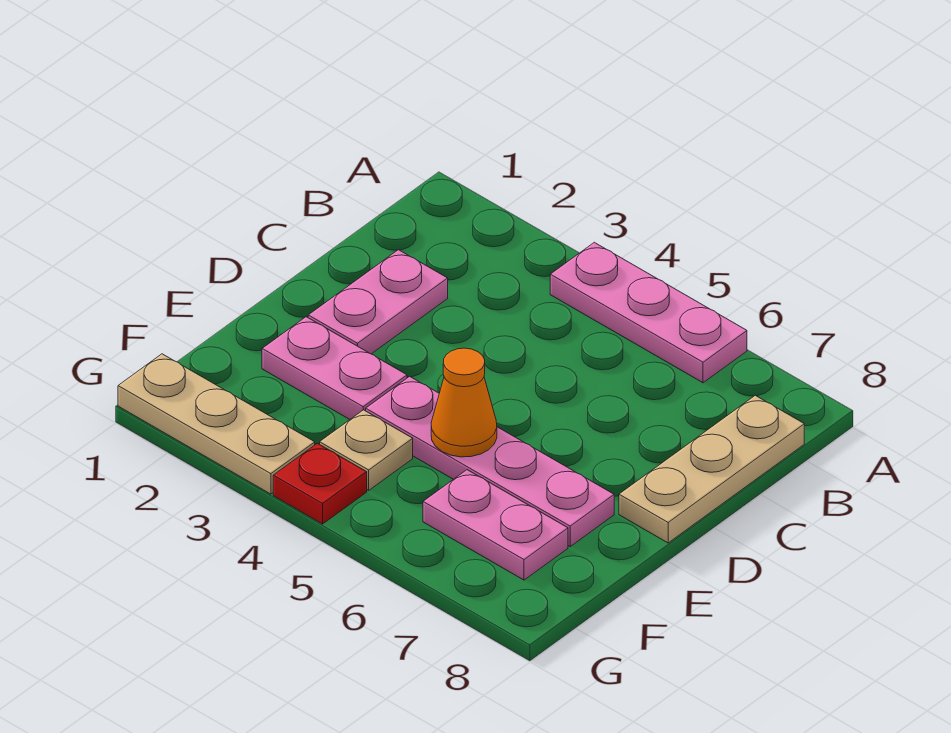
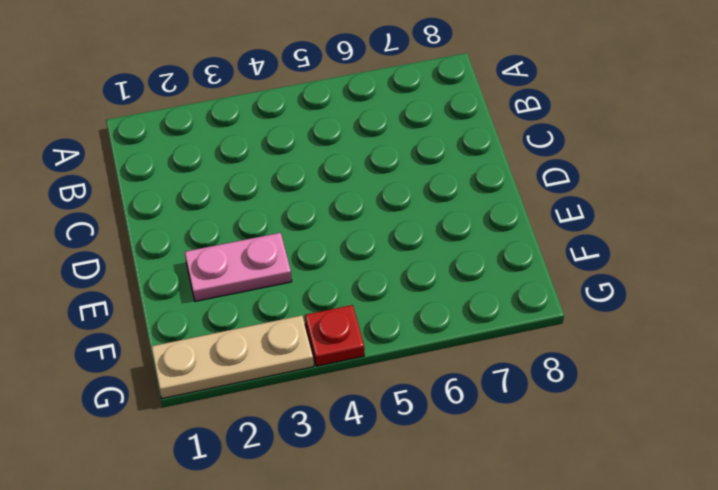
none -> pink 1x3 plate [550,242,747,383]
none -> tan 1x3 plate [619,395,804,543]

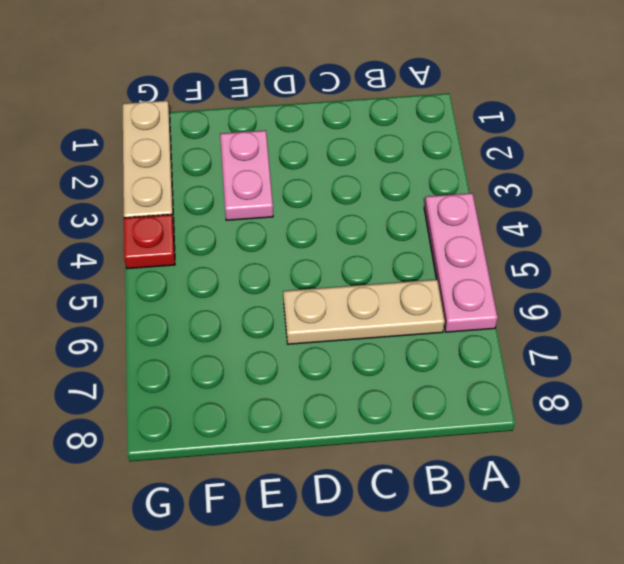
tan 1x3 plate [283,279,445,344] -> tan 1x3 plate moved to [619,395,804,543]
none -> pink 1x2 plate [308,250,448,354]
none -> pink 1x4 plate [366,376,614,546]

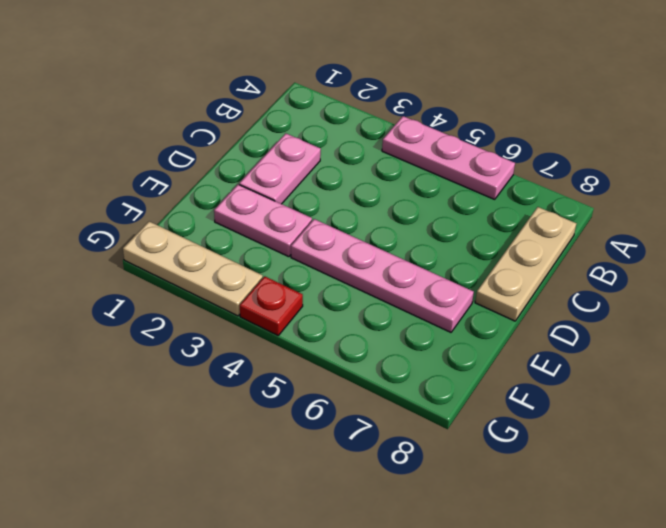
none -> tan 1x1 plate [320,410,413,490]
none -> pink 1x2 plate [423,470,568,580]

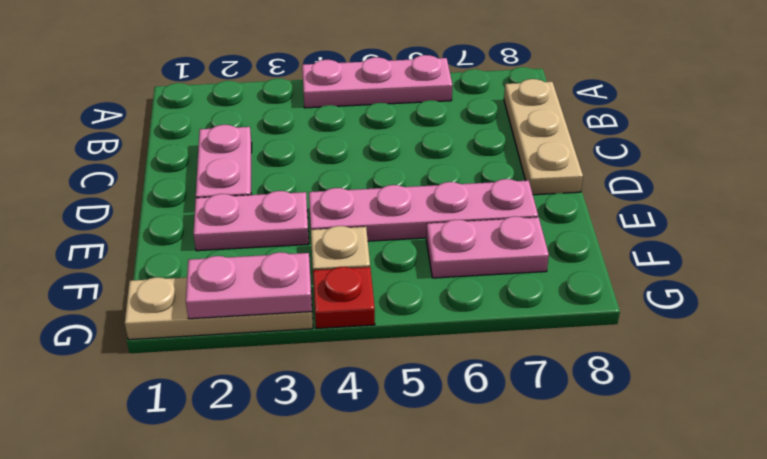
pink 1x2 plate [186,252,312,319] -> none
none -> orange 1x1 cone [431,348,497,457]

